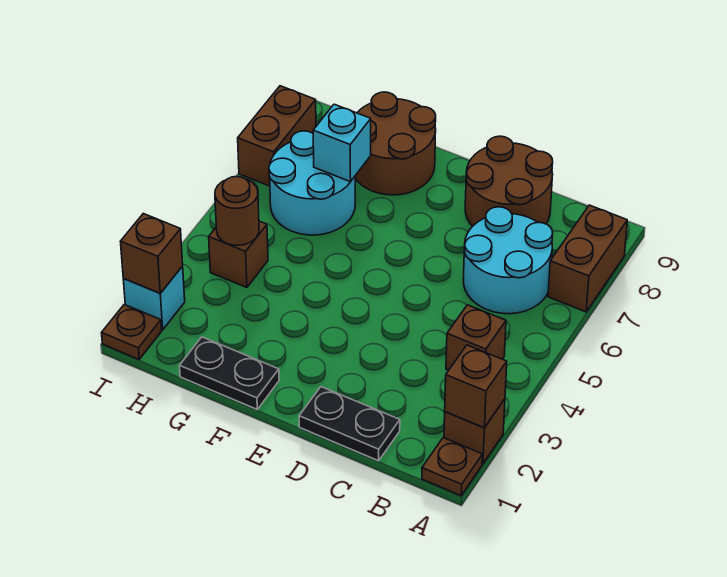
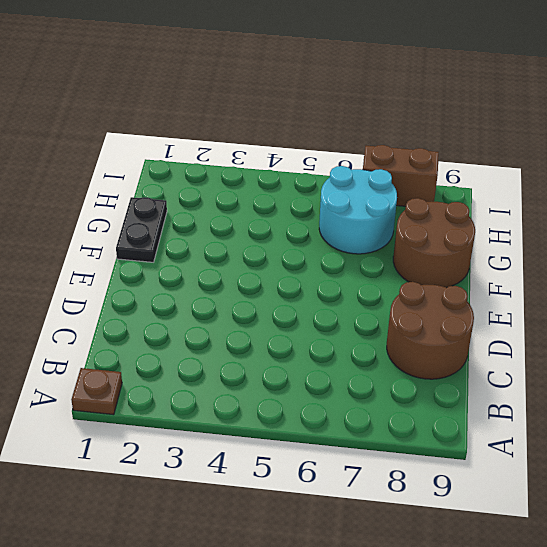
none -> brown 1x1 brick [444,399,505,464]
none -> brown 1x2 brick [548,205,627,312]
none -> brown 1x1 brick [446,305,506,370]

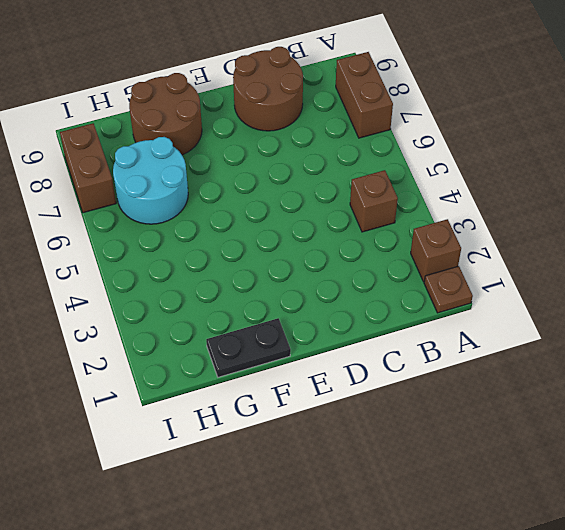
none -> cyan 2x2 round brick [463,207,553,314]
none -> black 1x2 plate [299,387,400,461]
none -> brown 1x1 brick [209,221,268,288]

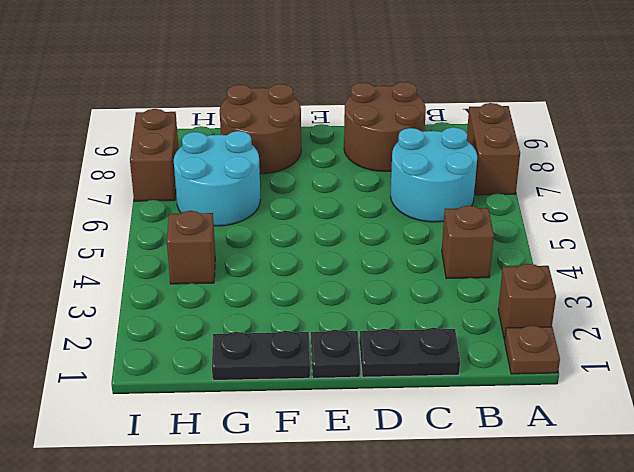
black 1x1 plate [311,330,360,378] -> none
none -> brown 1x1 plate [102,305,162,359]
none -> cyan 1x1 brick [123,266,185,330]
none -> brown 1x1 brick [445,345,507,428]

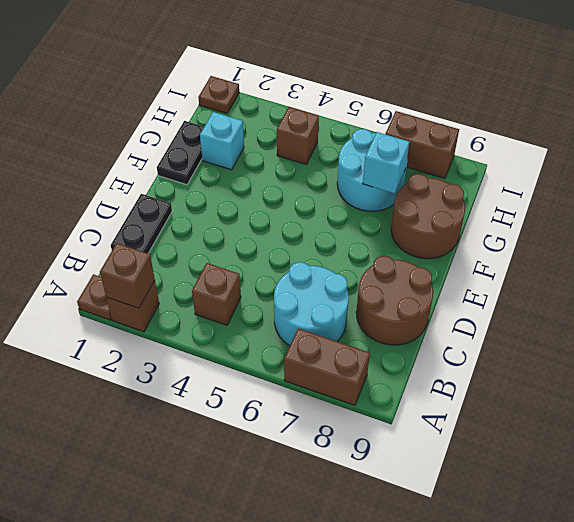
cyan 1x1 brick [200,112,244,170] -> cyan 1x1 brick moved to [123,266,185,330]
none -> brown 1x1 round brick [215,177,259,245]
none -> brown 1x1 brick [120,214,183,293]

